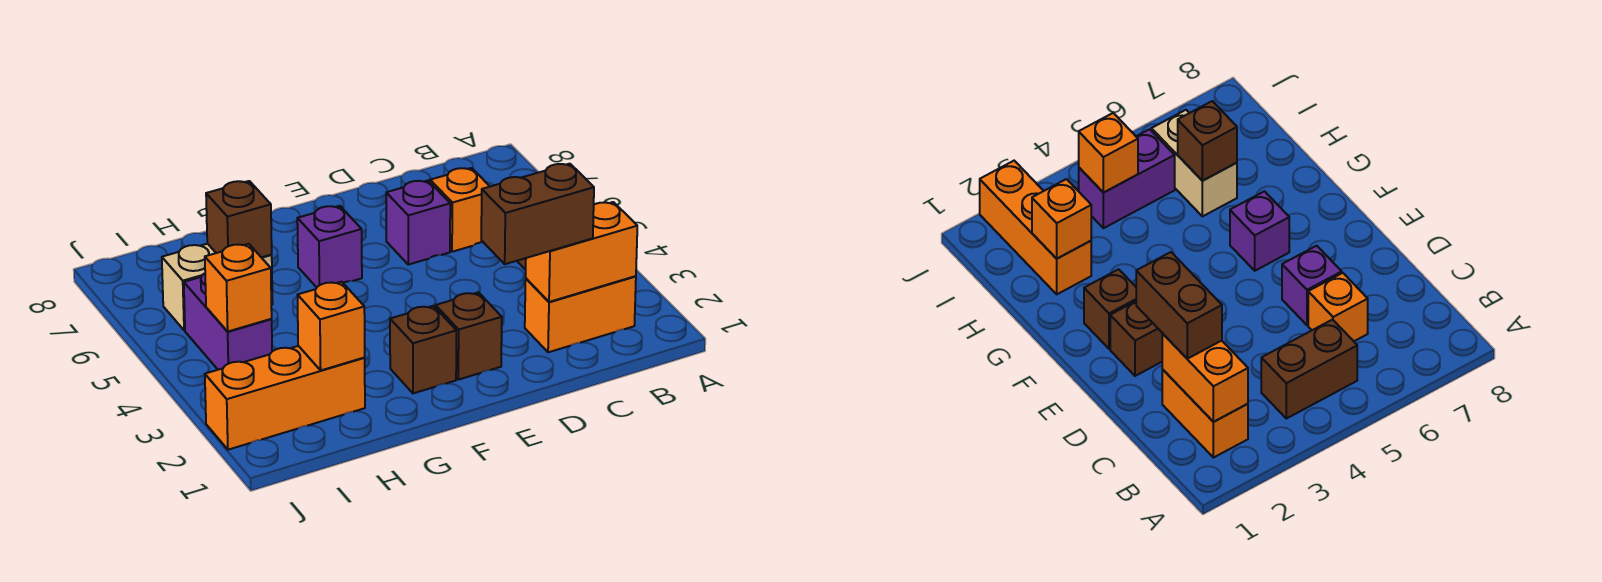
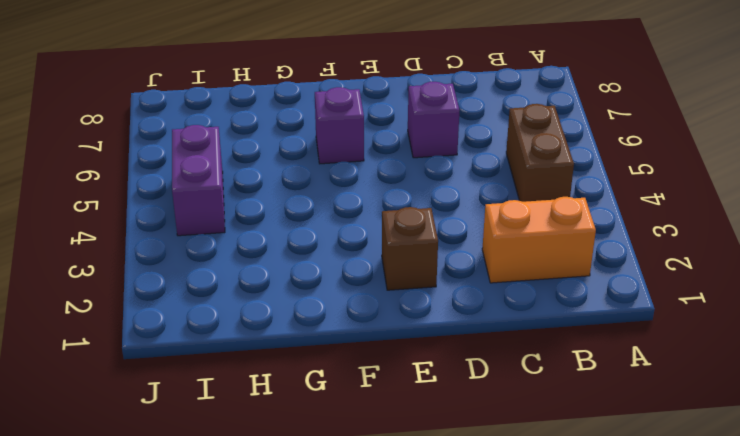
none -> orange 1x1 brick [430,168,490,252]
none -> brown 1x1 brick [390,306,456,393]
none -> orange 1x3 brick [205,346,365,450]

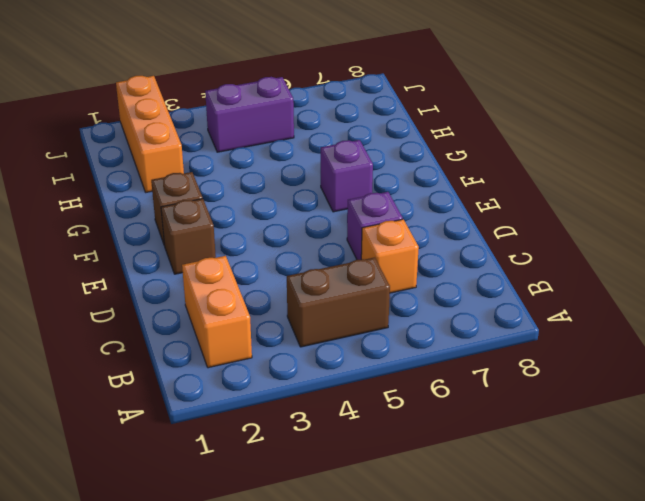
none -> tan 1x2 brick [162,244,273,330]
none -> orange 1x2 brick [526,202,637,302]
none -> orange 1x1 brick [297,282,365,370]

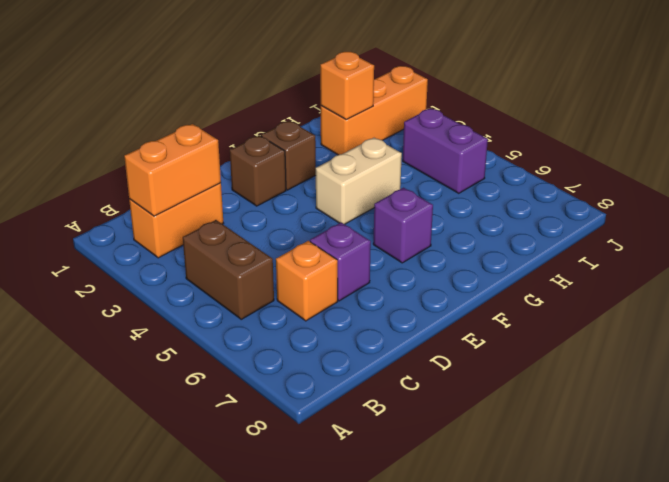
tan 1x2 brick [316,138,402,224] -> tan 1x2 brick moved to [162,244,273,330]
none -> brown 1x1 brick [206,181,272,257]
none -> orange 1x1 brick [205,244,272,332]
none -> brown 1x2 brick [481,164,594,264]

